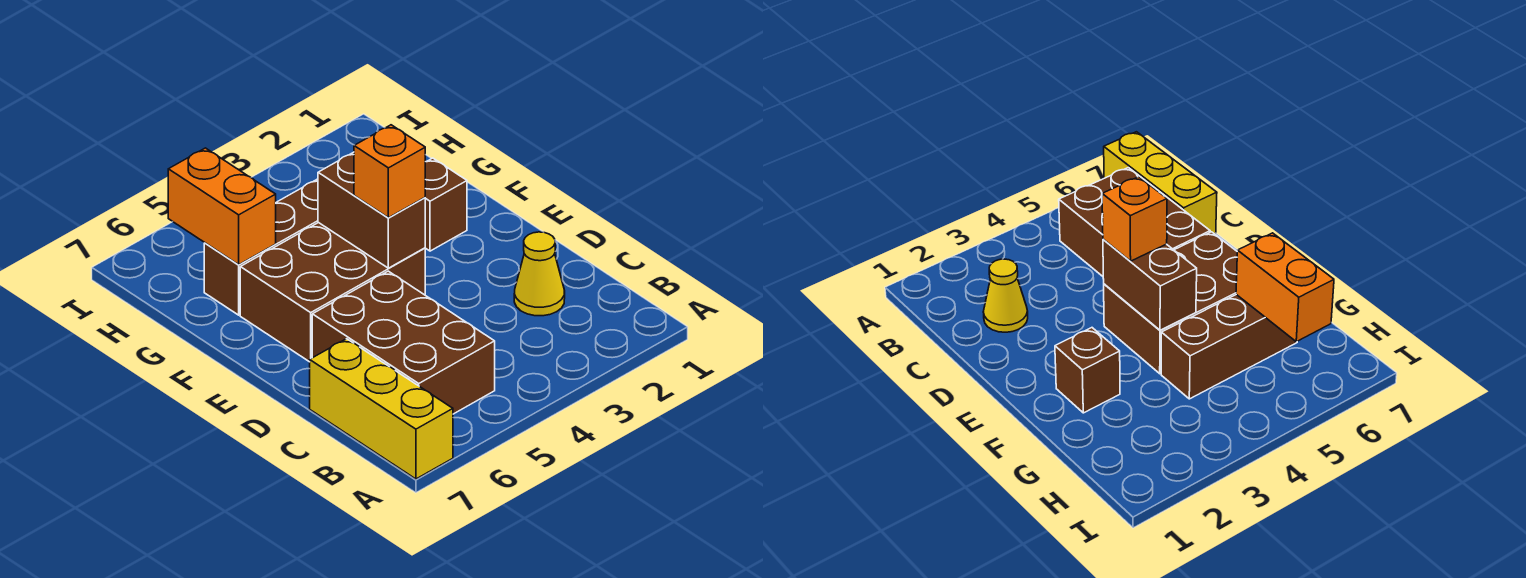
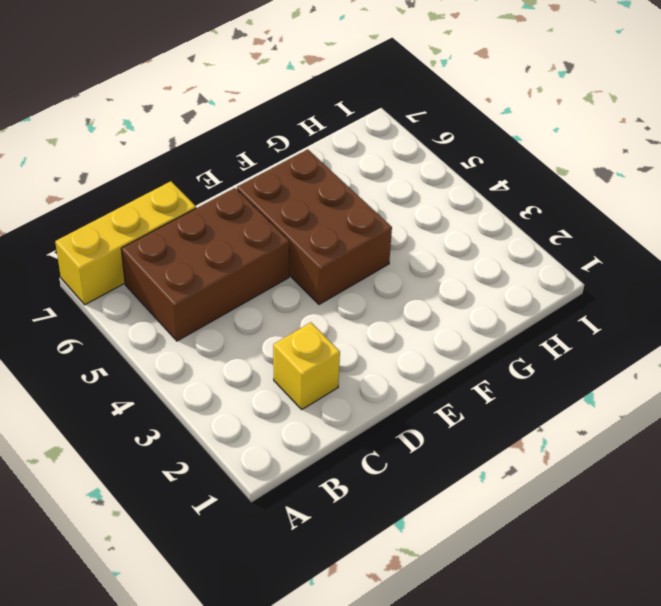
yellow 1x1 brick [273,322,340,409] -> yellow 1x1 cone [514,232,565,316]
none -> brown 1x1 brick [425,158,467,251]
none -> brown 1x3 brick [204,179,318,315]

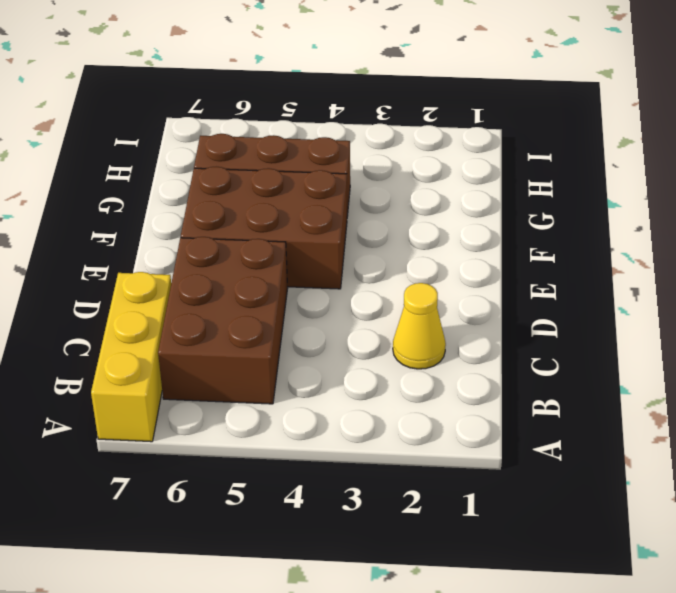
none -> brown 1x1 brick [425,158,467,251]
none -> brown 1x2 brick [318,152,425,268]

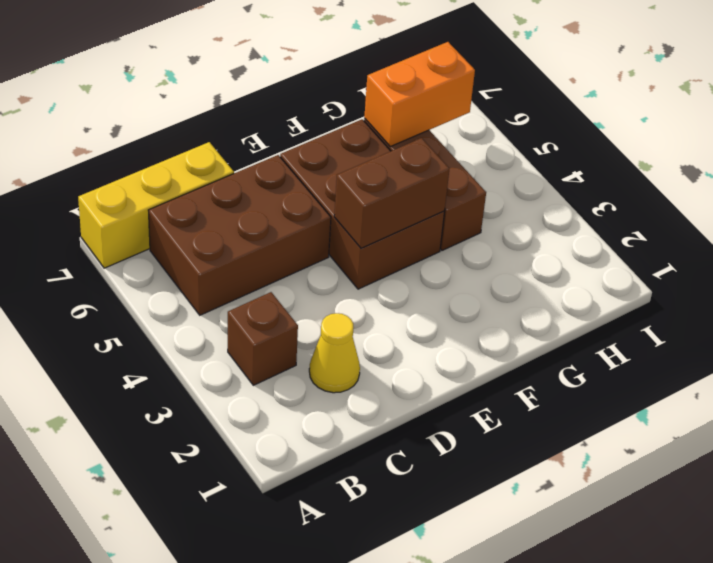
brown 1x1 brick [228,292,298,385] -> brown 1x1 brick moved to [425,158,467,251]
none -> orange 1x1 brick [354,125,425,218]

